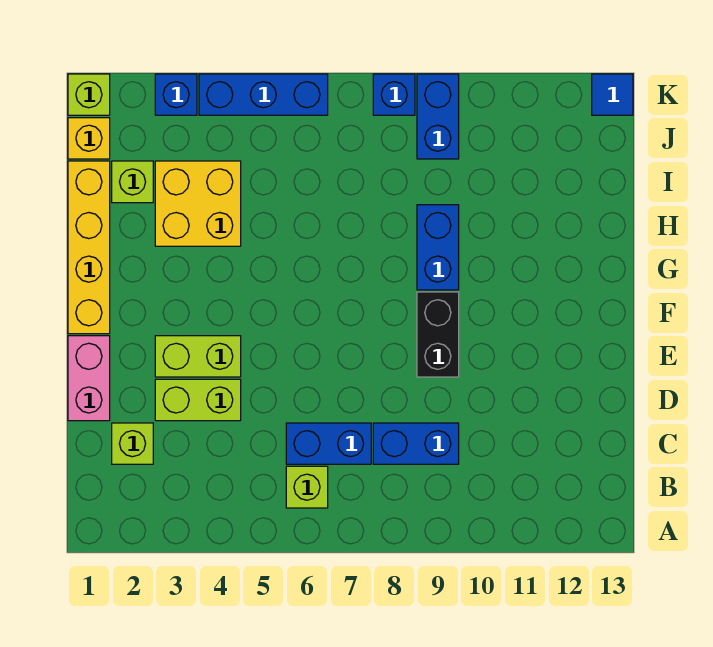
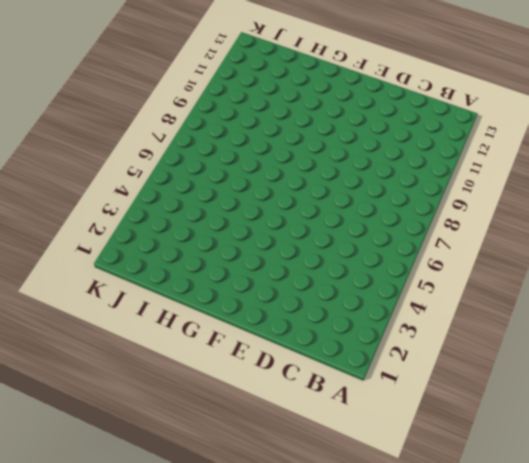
none -> lime 1x1 brick [286,466,328,508]
none -> lime 1x1 brick [112,423,153,464]
none -> blue 1x2 brick [286,423,371,464]

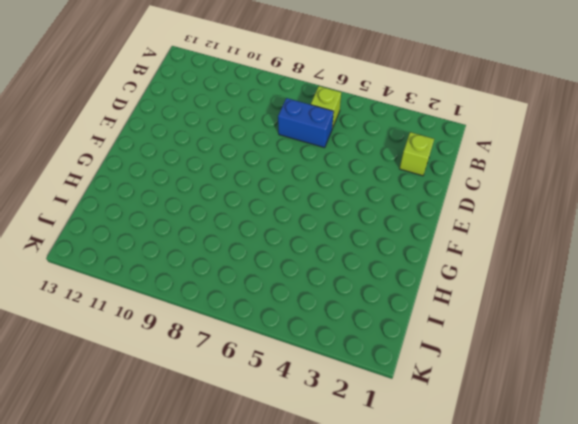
none -> blue 1x2 brick [373,423,459,464]
none -> pink 1x2 brick [68,336,110,421]
none -> lime 1x2 brick [155,379,241,421]

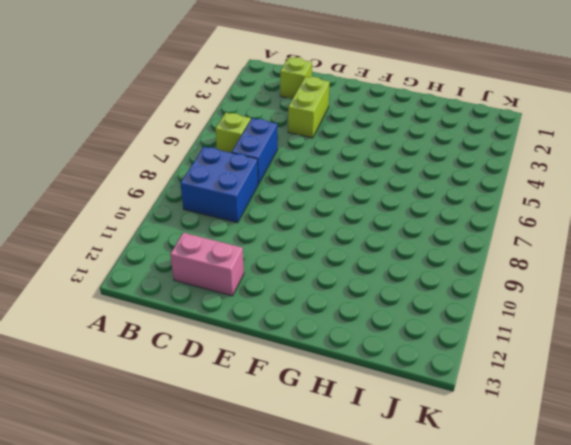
blue 2x2 brick [180,147,258,223] -> blue 1x2 brick [373,423,459,464]
pink 1x2 brick [170,233,244,296] -> pink 1x2 brick moved to [68,336,110,421]
none -> lime 1x2 brick [155,336,241,377]
none -> black 1x2 brick [417,292,459,377]
none -> yellow 1x4 brick [68,161,110,334]

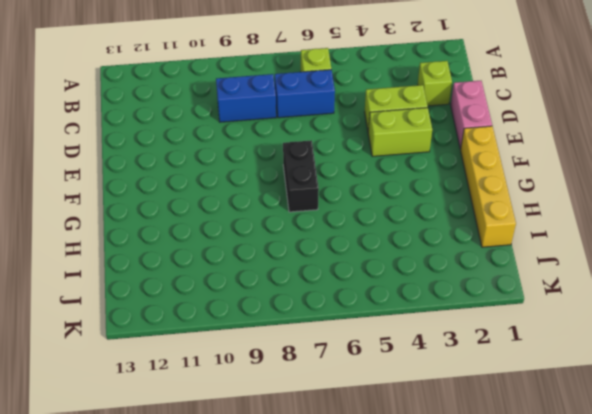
black 1x2 brick [283,140,319,212] -> black 1x2 brick moved to [417,292,459,377]
none -> blue 1x2 brick [417,205,459,290]
none -> yellow 2x2 brick [155,161,241,246]
none -> lime 1x1 brick [112,161,153,203]

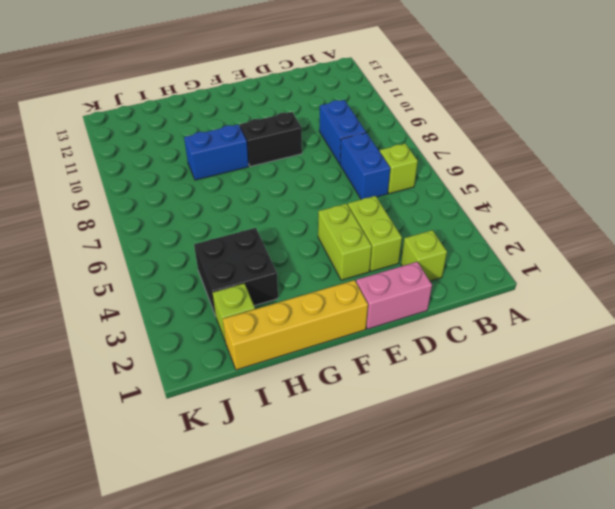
black 2x2 brick [194,228,278,316] -> yellow 2x2 brick [155,161,241,246]
none -> yellow 1x1 brick [68,118,110,159]
none -> blue 1x2 brick [417,74,459,159]
none -> lime 1x1 brick [68,74,110,115]

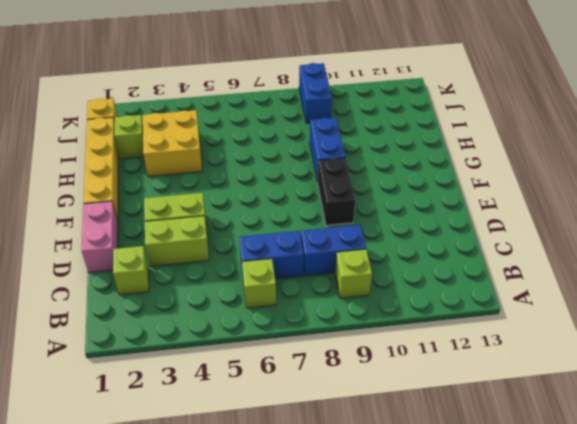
lime 1x1 brick [335,249,372,298] -> lime 1x1 brick moved to [68,74,110,115]
none -> blue 1x1 brick [155,74,197,115]
none -> blue 1x3 brick [199,74,328,115]
none -> blue 1x1 brick [373,74,415,115]

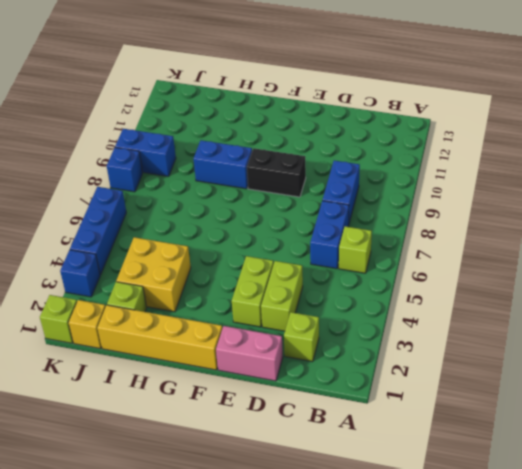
none -> blue 1x1 tile [592,74,633,115]

